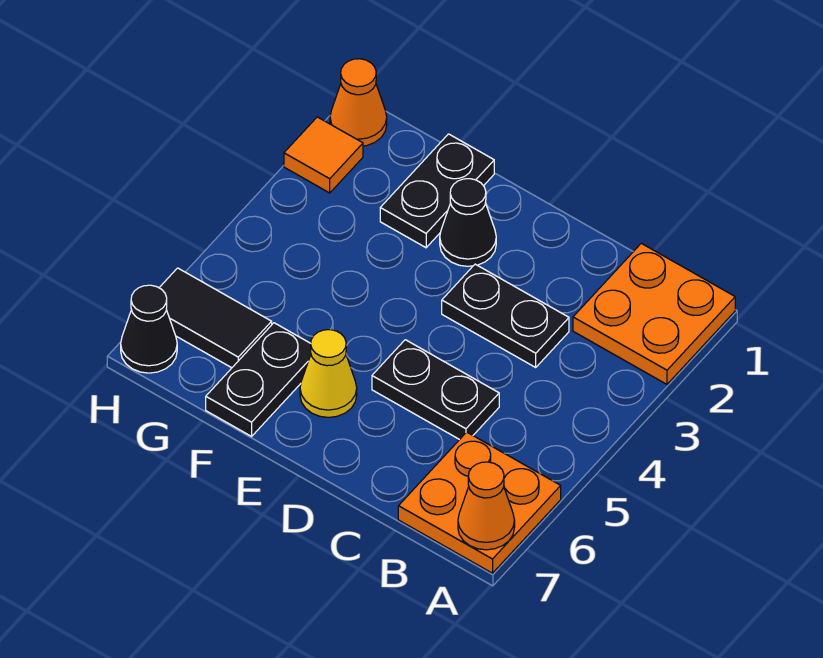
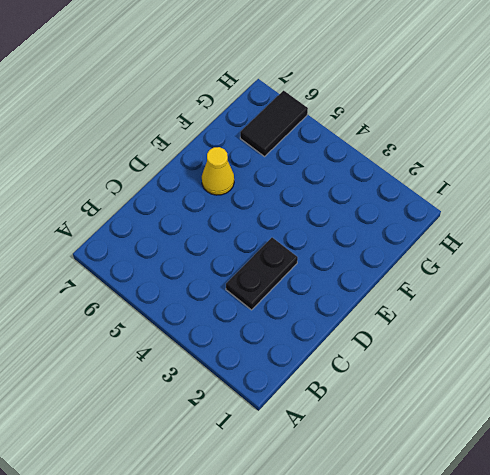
none -> orange 2x2 plate [573,243,735,384]
none -> orange 2x2 plate [398,432,561,573]
none -> black 1x2 plate [372,340,499,440]

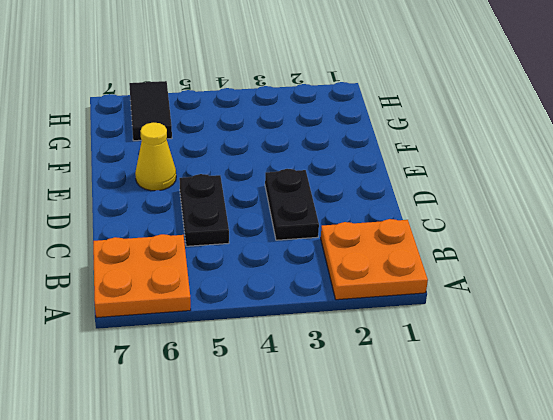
none -> black 1x1 cone [440,179,496,266]
none -> black 1x2 plate [380,134,494,248]
none -> black 1x2 plate [206,323,311,436]

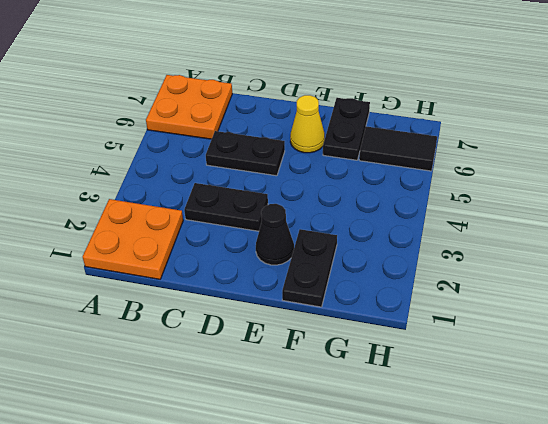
none -> orange 1x1 cone [330,59,387,146]
none -> orange 1x1 tile [284,117,363,193]
none -> black 1x1 cone [121,285,177,373]

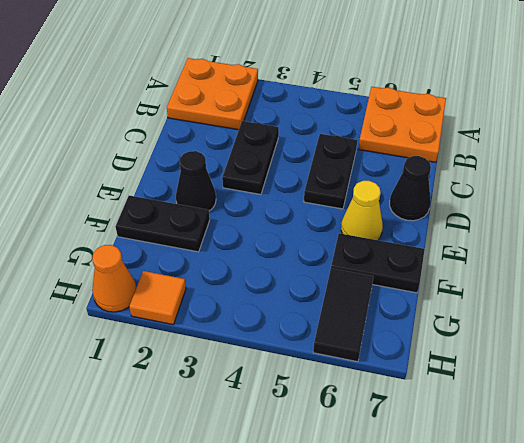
black 1x1 cone [390,156,431,221] -> black 1x1 cone moved to [121,285,177,373]
none -> orange 1x1 cone [458,462,515,550]

